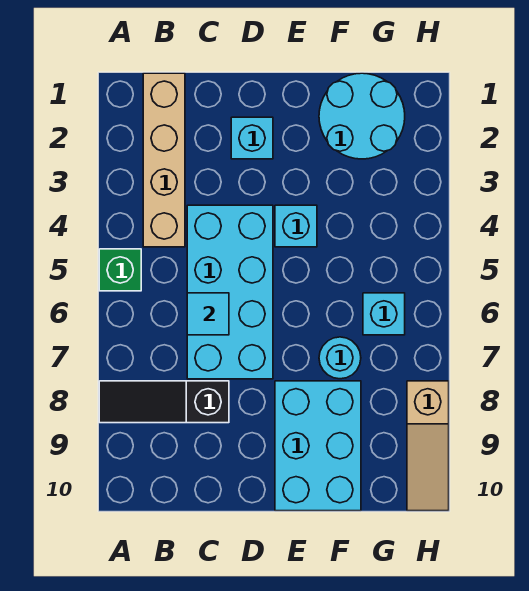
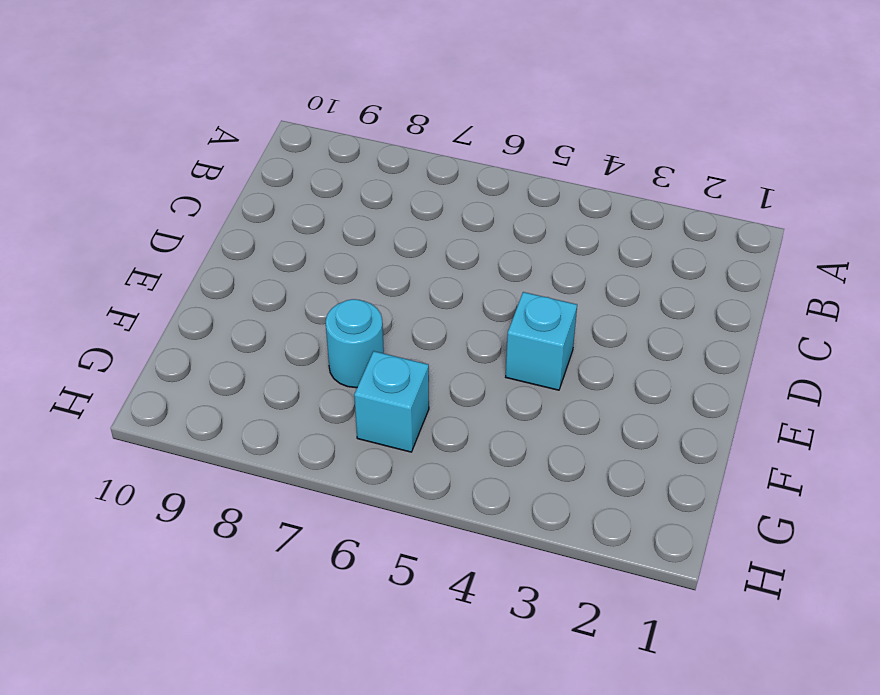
none -> green 1x1 brick [99,249,141,291]
none -> black 1x3 slope [99,381,229,423]
none -> tan 1x4 brick [143,73,185,247]

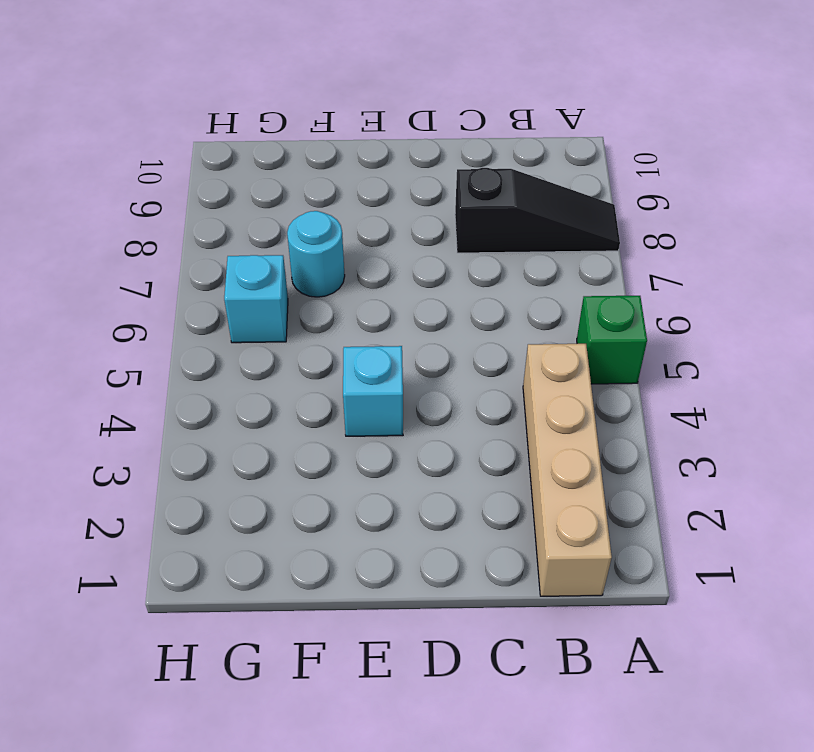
none -> cyan 2x4 brick [187,205,273,379]
none -> cyan 1x1 brick [231,117,273,159]
none -> cyan 2x3 brick [275,381,361,511]

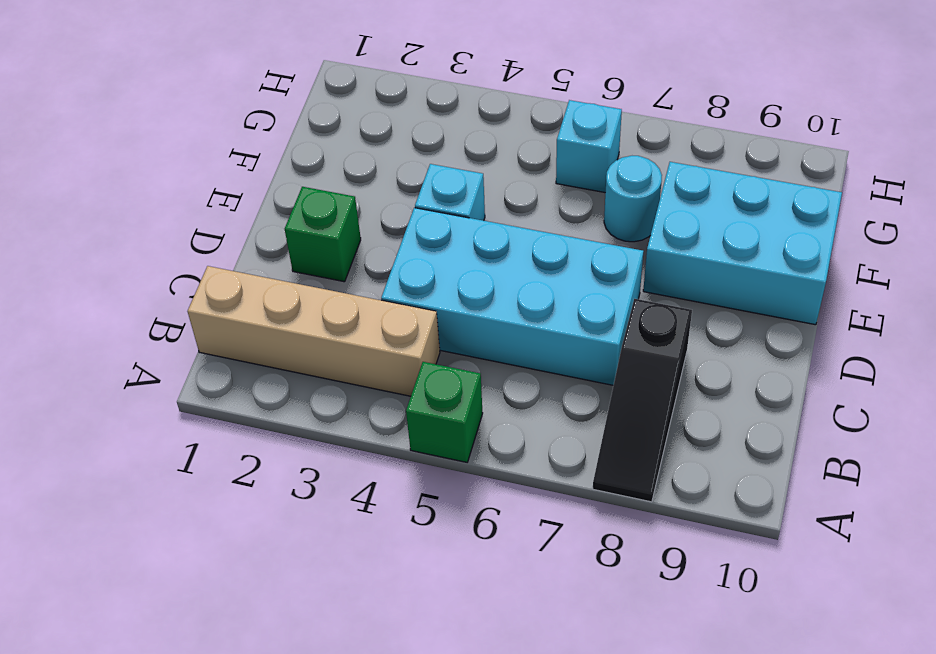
green 1x1 brick [284,187,361,282] -> cyan 1x1 brick [231,117,273,159]
none -> cyan 2x2 round brick [319,73,405,159]
none -> tan 1x3 slope [407,381,449,511]
none -> cyan 1x1 tile [187,293,229,335]

